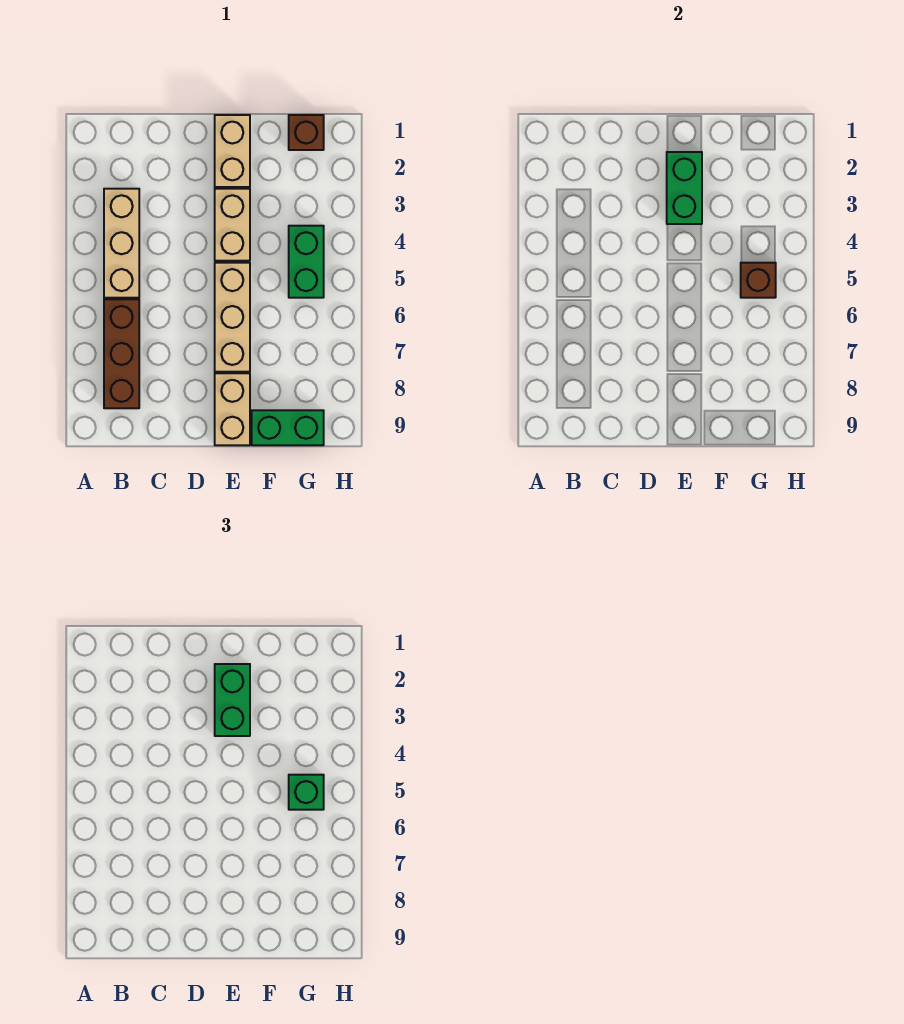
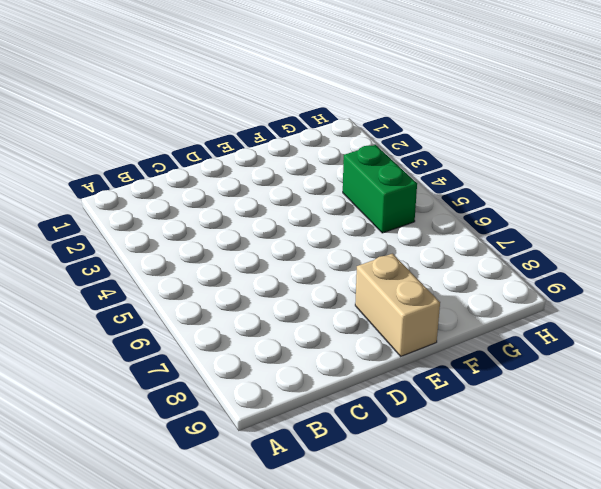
none -> tan 1x3 brick [104,189,139,298]
none -> brown 1x3 brick [104,299,139,408]
none -> tan 1x2 brick [215,115,250,187]

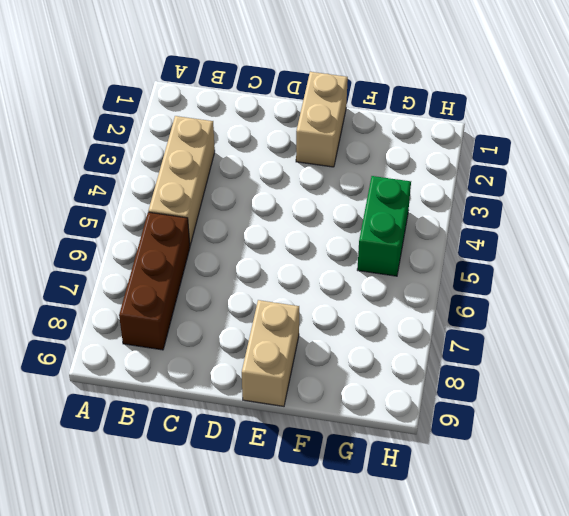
none -> tan 1x2 brick [215,189,250,261]
none -> tan 1x3 brick [215,263,250,372]
none -> green 1x2 brick [252,410,324,445]

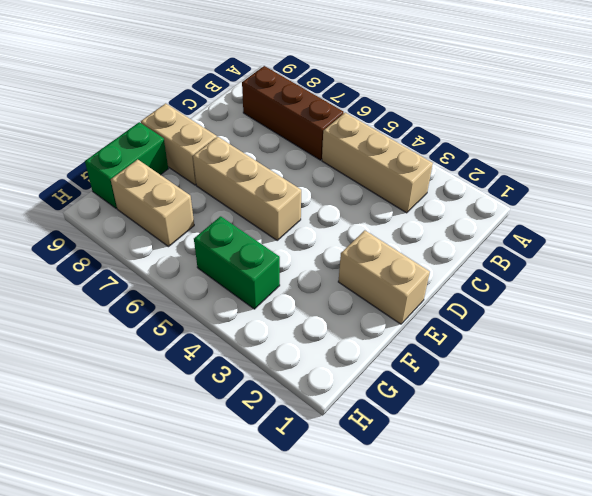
tan 1x2 brick [111,159,194,247] -> tan 1x2 brick moved to [215,189,250,261]
none -> brown 1x1 brick [289,115,324,150]
none -> green 1x2 brick [667,152,702,224]
none -> brown 1x1 brick [741,263,776,298]

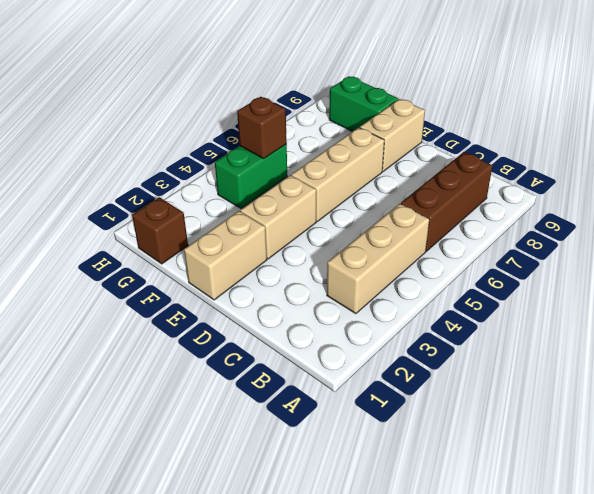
none -> green 1x2 brick [667,152,702,224]
none -> green 1x2 brick [215,664,250,736]
none -> green 1x1 brick [289,775,324,810]

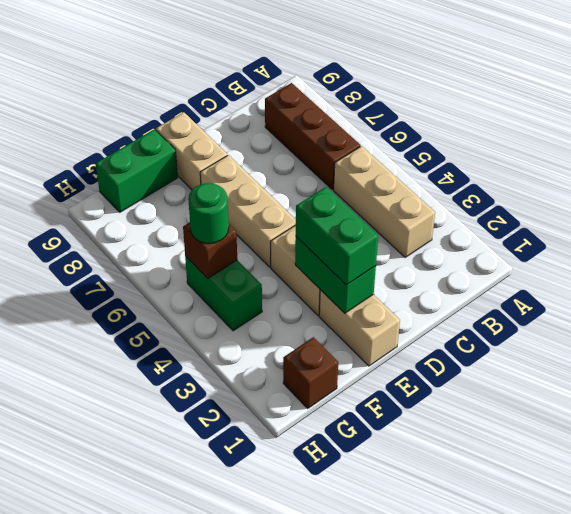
green 1x1 round brick [188,183,229,244] -> green 1x1 brick [289,775,324,810]

